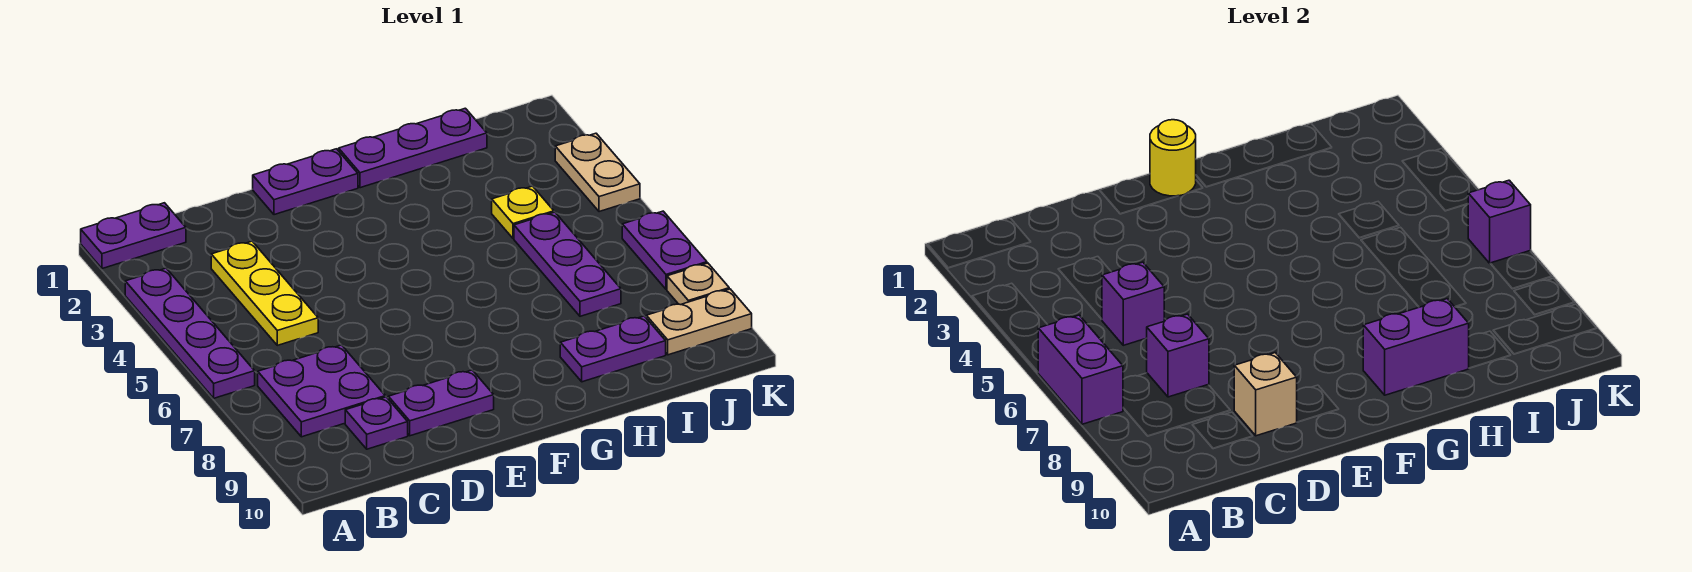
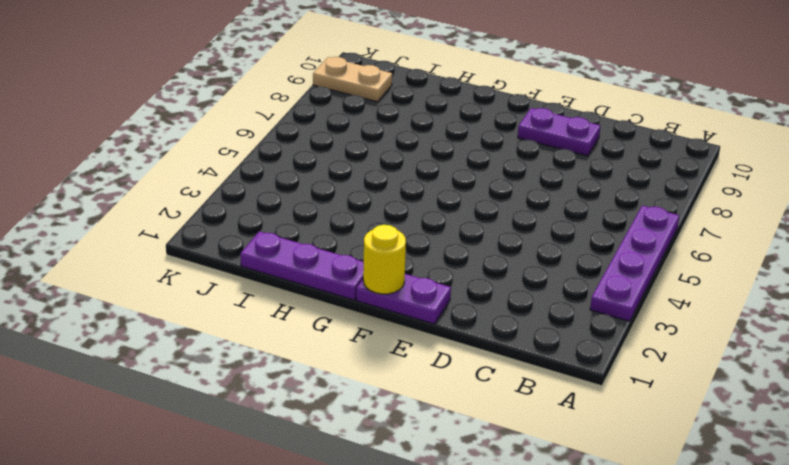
none -> purple 1x2 plate [81,203,186,269]
none -> purple 2x2 plate [258,345,385,437]
none -> yellow 1x3 plate [211,241,318,345]

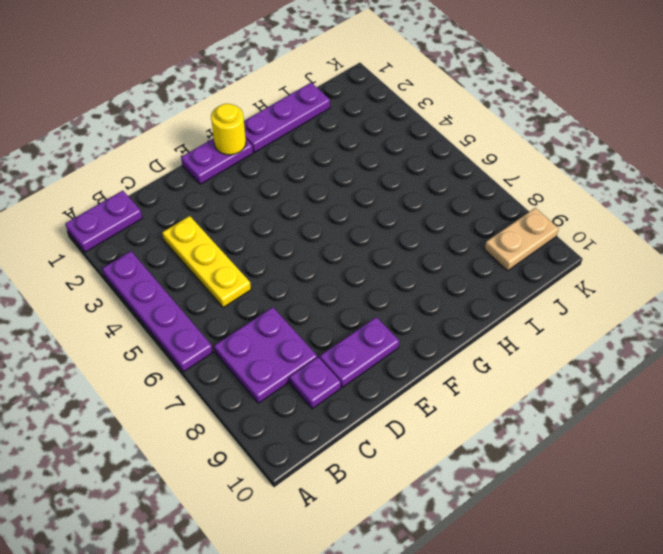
none -> purple 1x2 plate [560,316,666,382]
none -> yellow 1x1 plate [492,186,554,239]
none -> purple 1x3 plate [514,212,621,316]

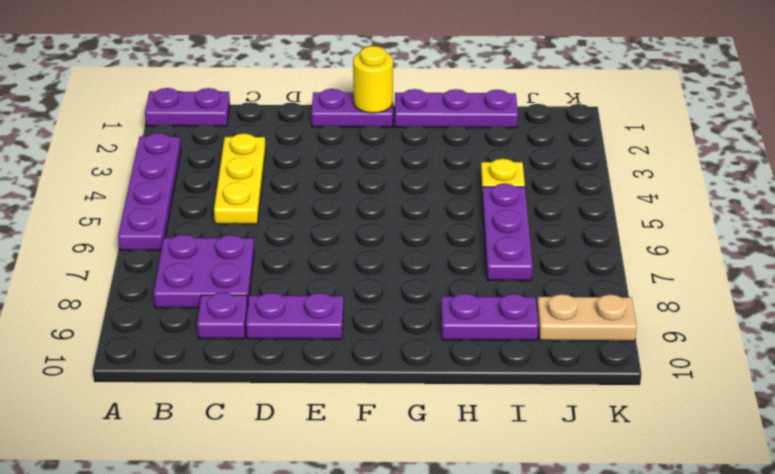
none -> tan 1x2 plate [555,133,640,212]
none -> purple 1x2 plate [622,211,707,289]
none -> tan 1x1 plate [667,263,729,305]

